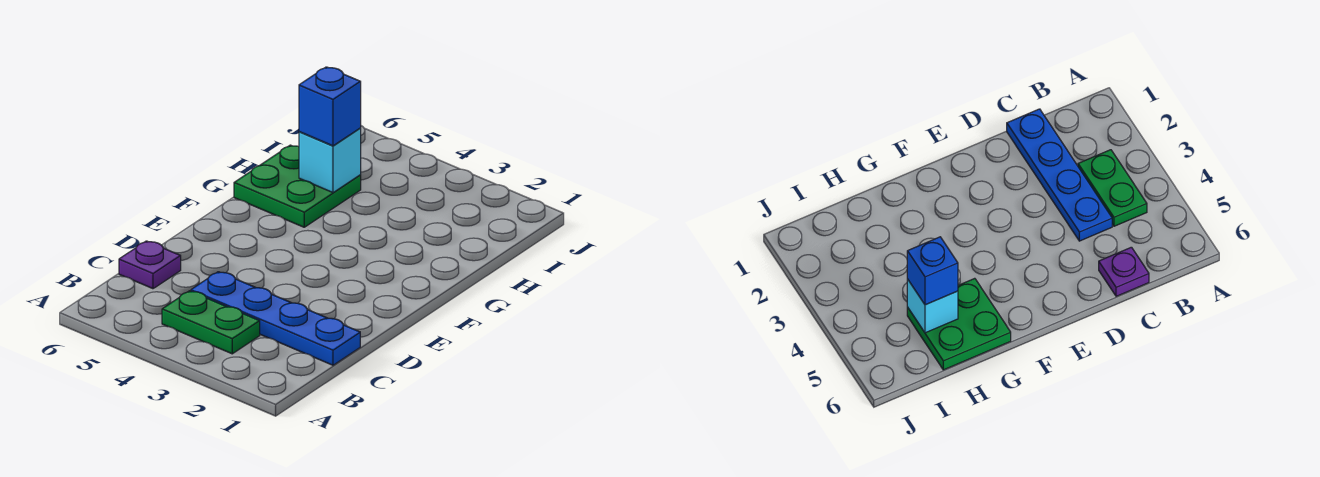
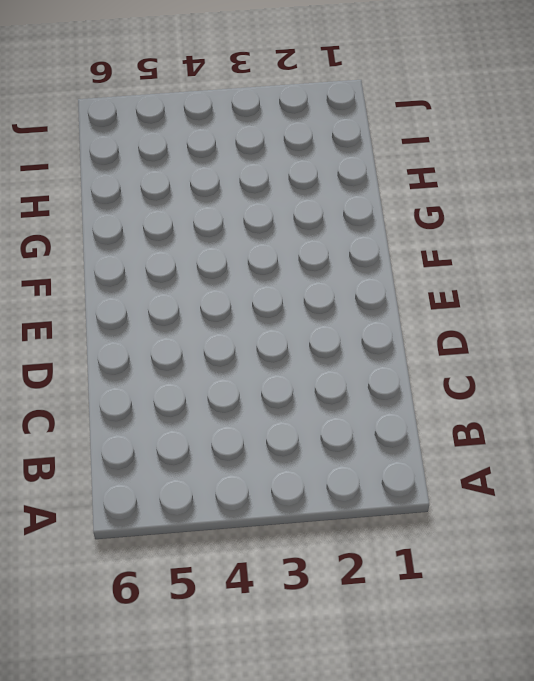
none -> green 1x2 plate [162,291,260,354]
none -> blue 1x4 plate [191,272,360,365]

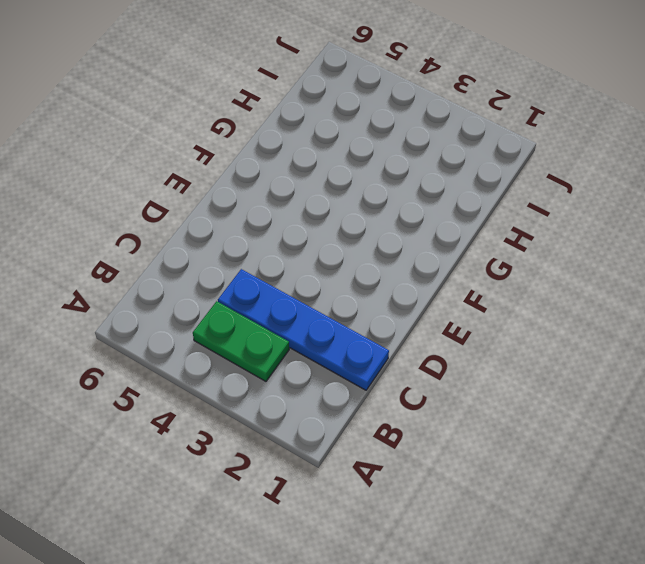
none -> purple 1x1 plate [119,241,181,289]
none -> green 2x2 plate [234,145,361,227]

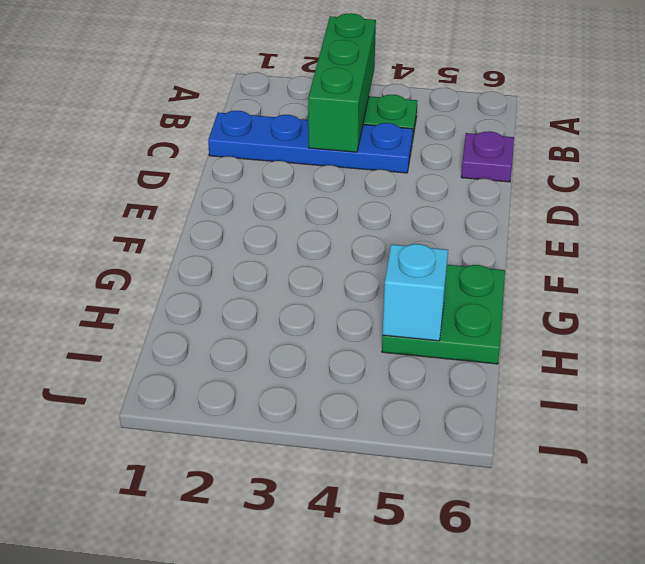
green 1x3 brick [308,13,376,152] -> none
none -> blue 1x1 brick [299,67,361,146]

